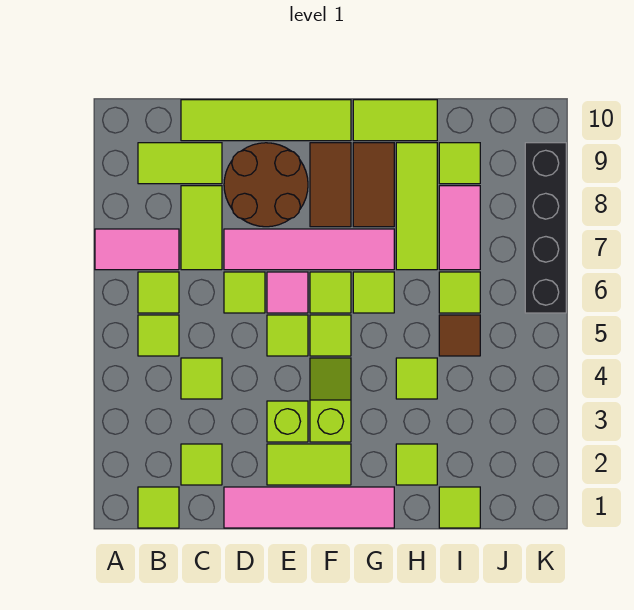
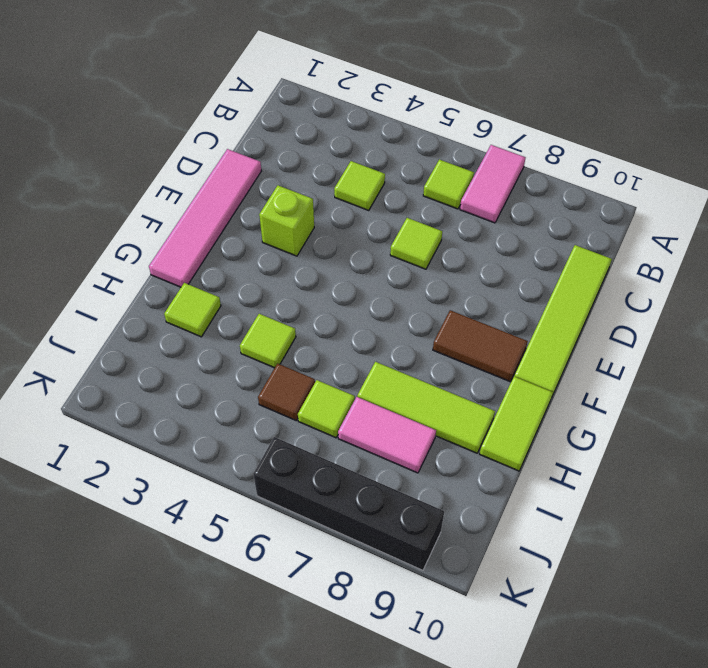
none -> lime 1x1 tile [138,487,179,528]
none -> lime 1x1 tile [138,315,179,356]
none -> lime 1x2 tile [138,143,222,184]
none -> lime 1x1 tile [181,444,222,485]

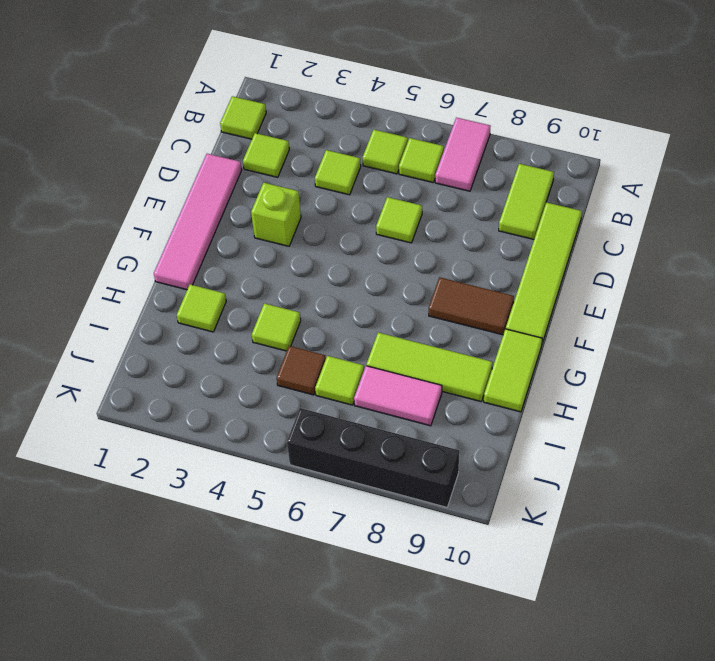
none -> lime 1x2 tile [181,186,222,270]
none -> pink 1x4 tile [224,229,394,270]
none -> brown 2x2 round brick [224,143,308,227]
none -> lime 1x2 tile [267,444,351,485]

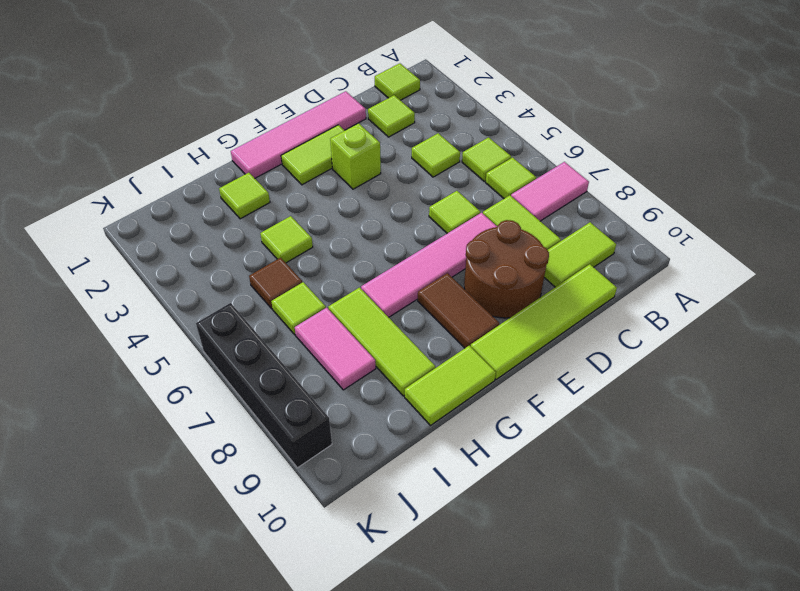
none -> lime 1x1 tile [267,315,308,356]
none -> pink 1x1 tile [267,272,308,313]
none -> lime 1x2 slope [310,358,351,442]
none -> lime 1x1 tile [310,315,351,356]

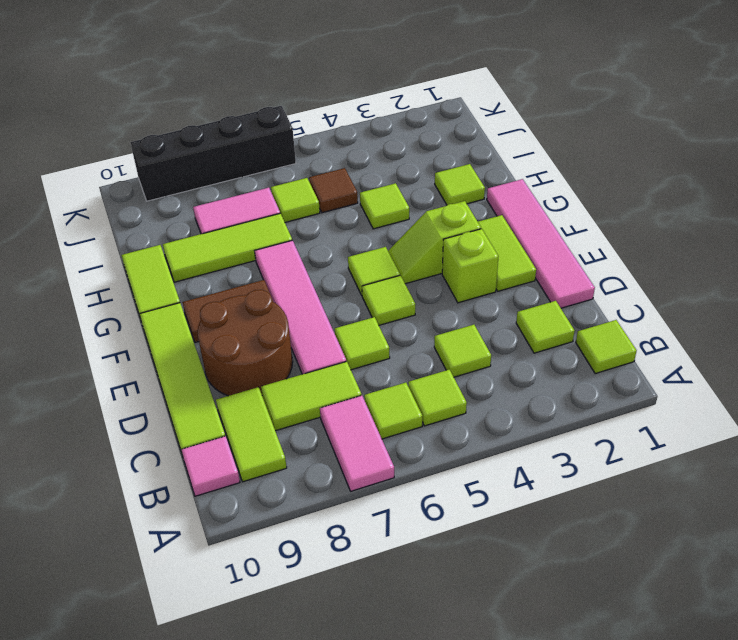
pink 1x1 tile [181,436,240,496] -> pink 1x1 tile moved to [267,272,308,313]
none -> lime 1x1 tile [310,272,351,313]
none -> lime 1x1 tile [353,272,394,313]
none -> brown 1x2 tile [353,143,394,227]
none -> lime 1x1 tile [439,487,480,528]

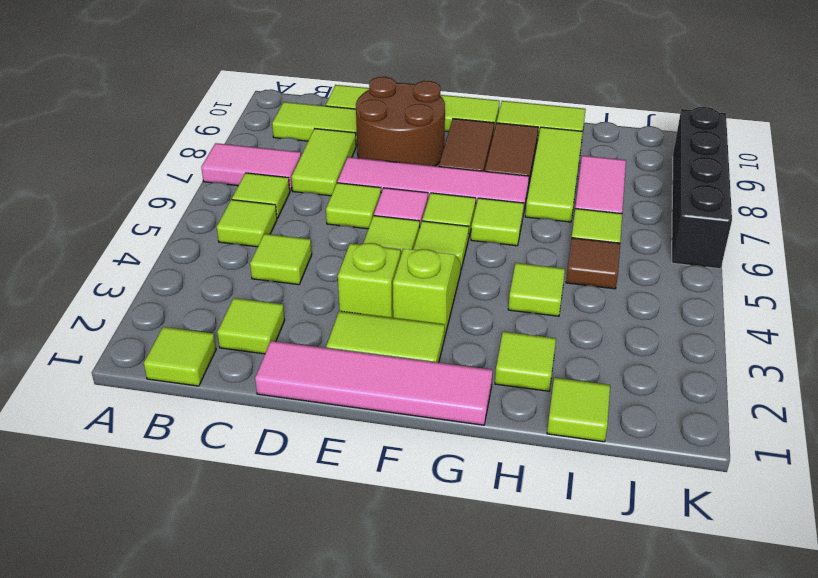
none -> lime 1x1 tile [439,143,480,184]

